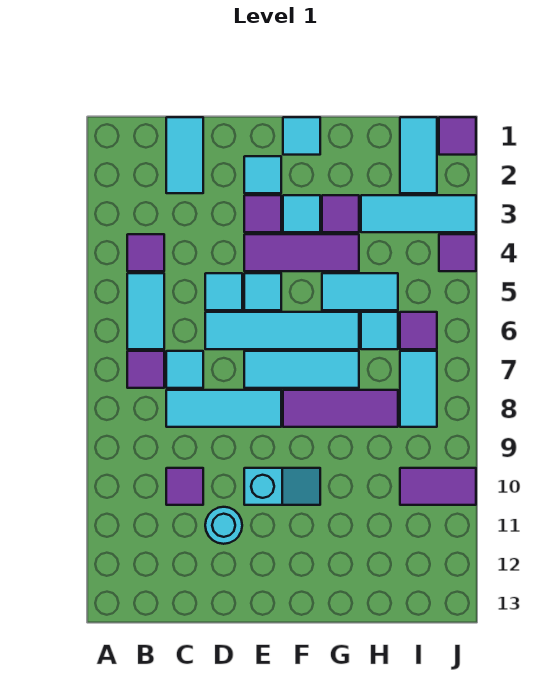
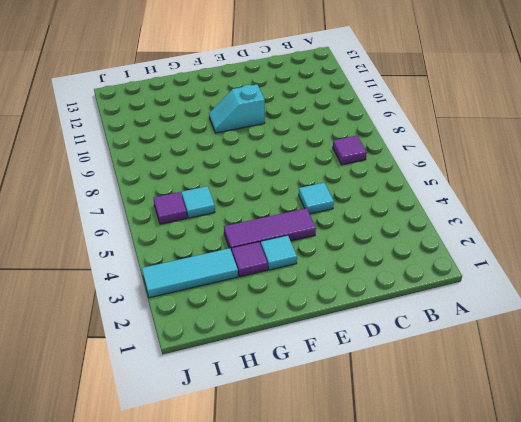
none -> purple 1x1 tile [127,234,164,271]
none -> cyan 1x2 tile [127,273,164,349]
none -> cyan 1x2 tile [166,117,203,193]

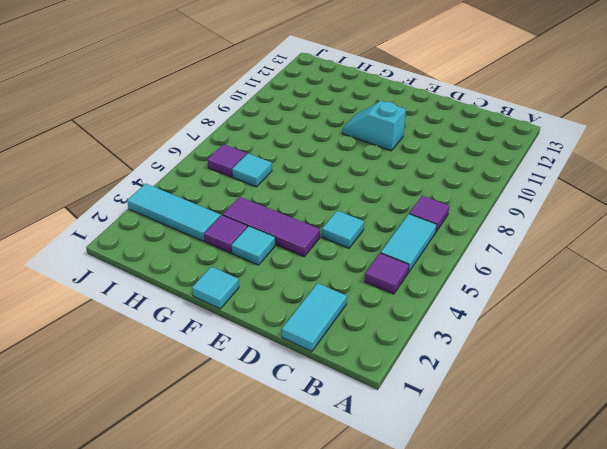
none -> cyan 1x1 tile [166,351,203,388]
none -> cyan 1x3 tile [166,390,281,427]
none -> purple 1x1 tile [166,468,203,505]

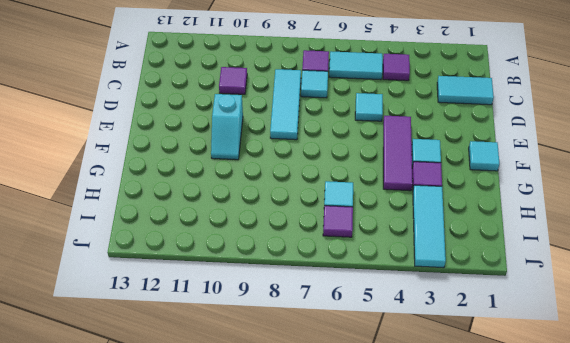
none -> cyan 1x4 tile [205,312,359,349]
none -> cyan 1x1 round brick [205,507,242,544]
none -> cyan 1x1 tile [244,156,281,193]

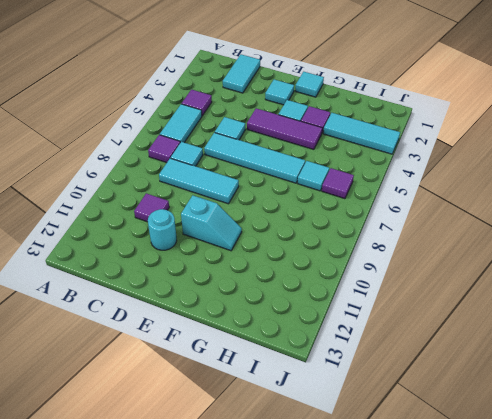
none -> purple 1x1 tile [244,195,281,232]
none -> cyan 1x1 tile [244,273,281,310]
none -> cyan 1x3 tile [244,351,359,388]

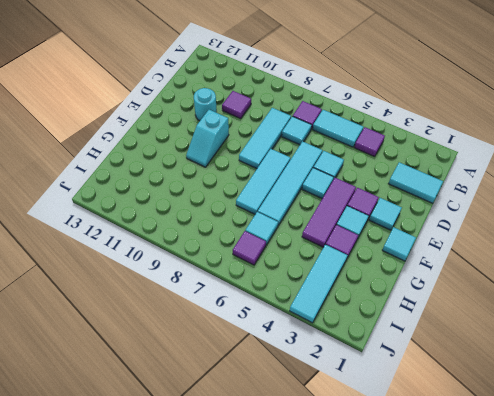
none -> purple 1x3 tile [283,390,398,427]
none -> cyan 1x2 tile [322,273,398,310]
none -> cyan 1x2 tile [400,117,437,193]

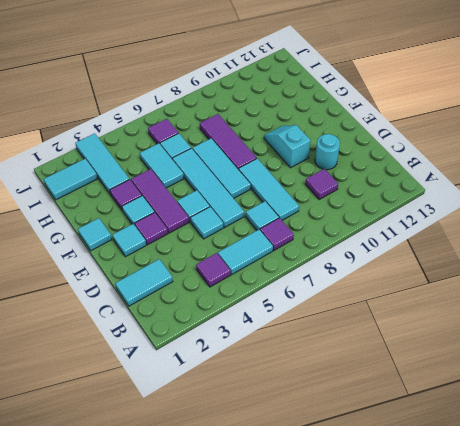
none -> cyan 1x2 tile [400,351,437,427]
none -> purple 1x2 tile [400,468,476,505]
none -> purple 1x1 tile [439,117,476,155]

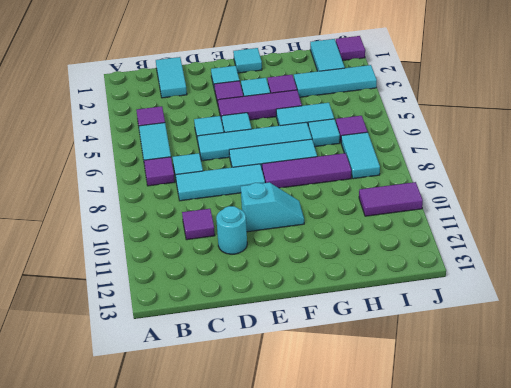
none -> purple 1x1 tile [439,234,476,271]

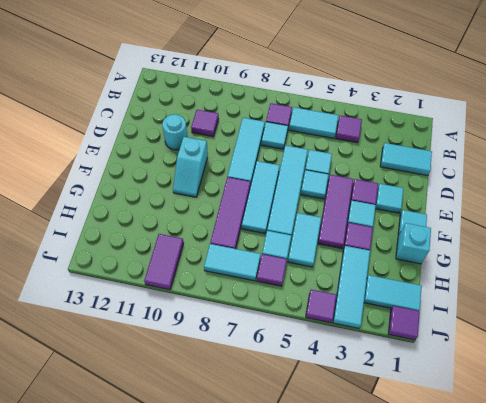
cyan 1x1 brick [396,223,431,264] -> none

